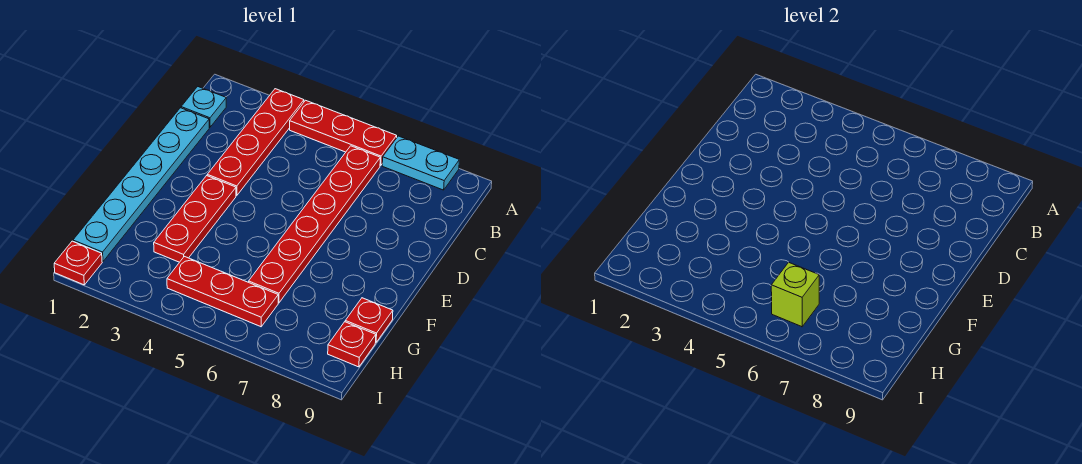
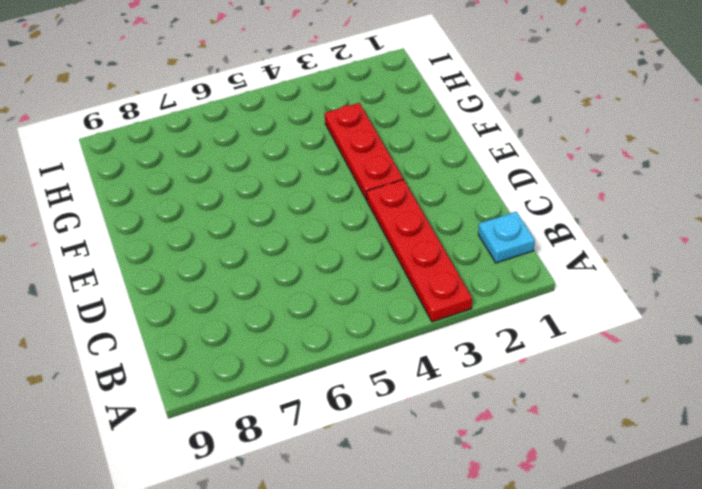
none -> red 1x3 plate [290,100,397,166]
none -> cyan 1x2 plate [382,136,459,190]
none -> red 1x6 plate [249,146,380,303]

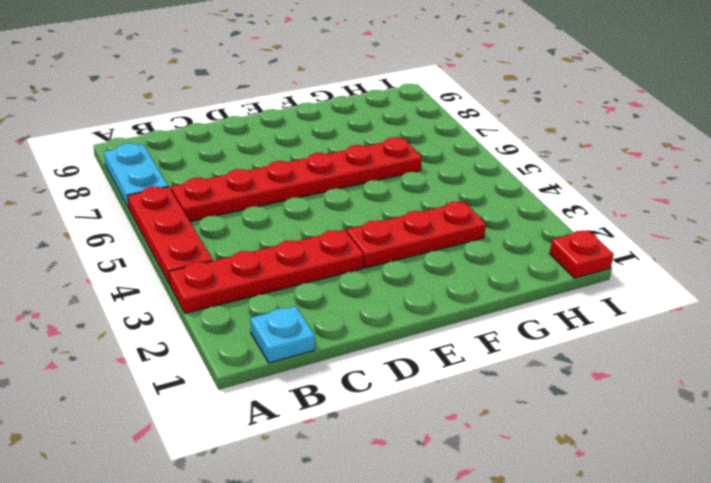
none -> cyan 1x6 plate [73,108,209,262]
none -> red 1x1 plate [345,298,393,342]
none -> red 1x3 plate [167,256,278,327]

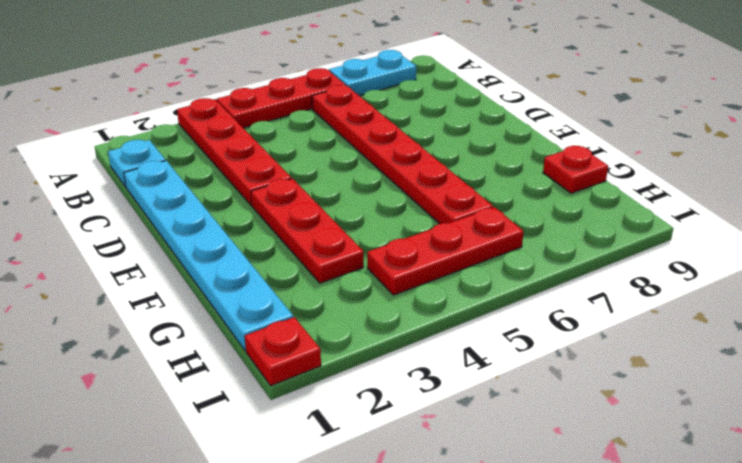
none -> red 1x1 plate [328,322,376,367]
none -> lime 1x1 brick [771,262,819,327]

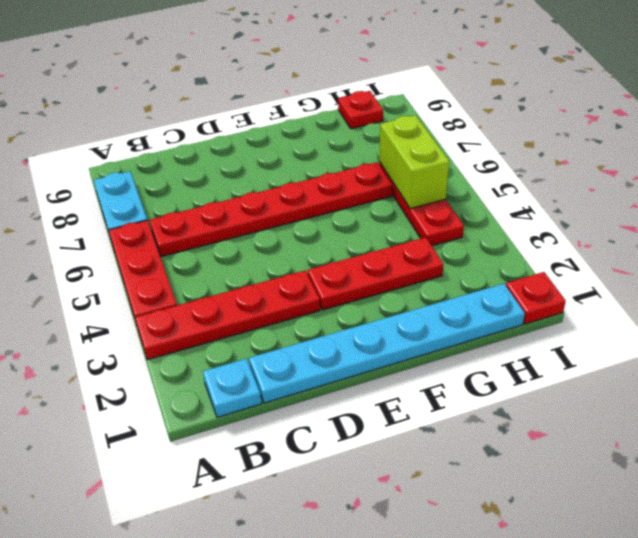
lime 1x2 brick [379,115,449,209] -> lime 1x1 brick [771,262,819,327]
none -> red 1x1 plate [345,298,393,342]

